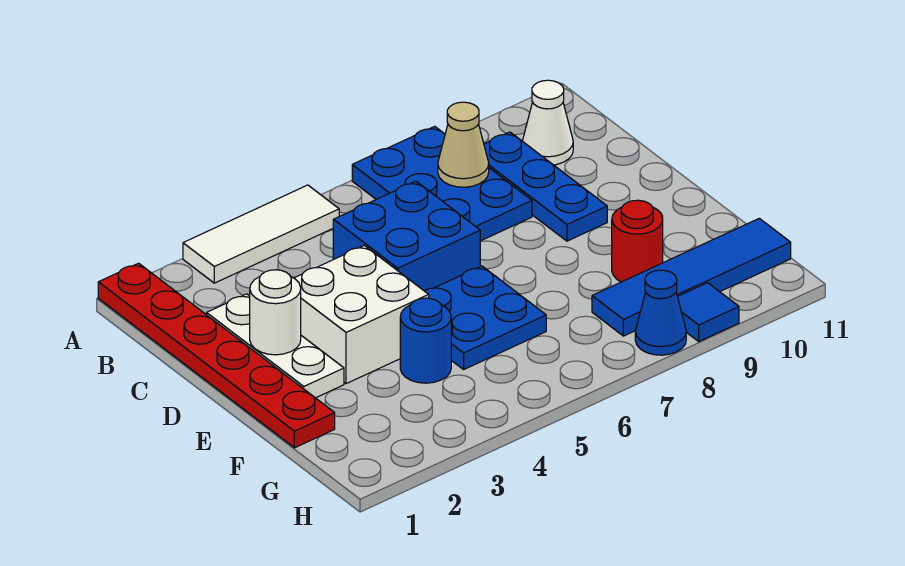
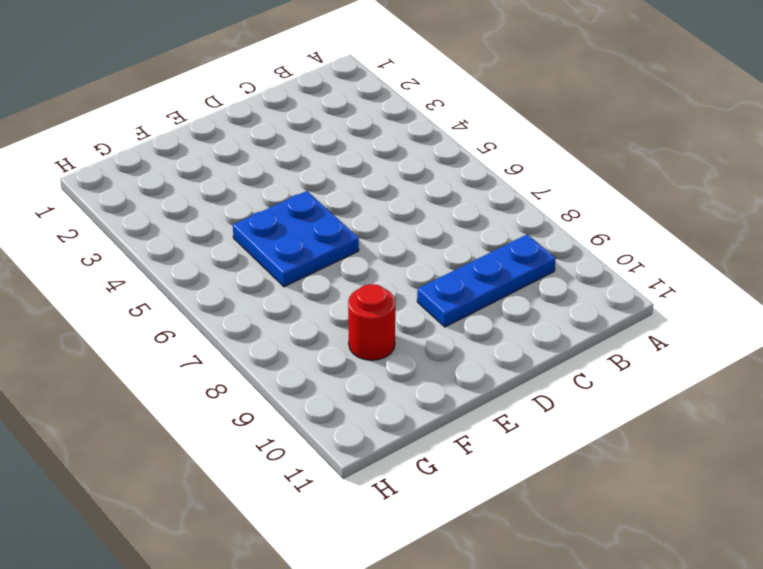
none -> red 1x6 plate [98,263,335,448]
none -> white 1x3 tile [183,185,339,283]
none -> blue 2x3 plate [352,126,532,241]

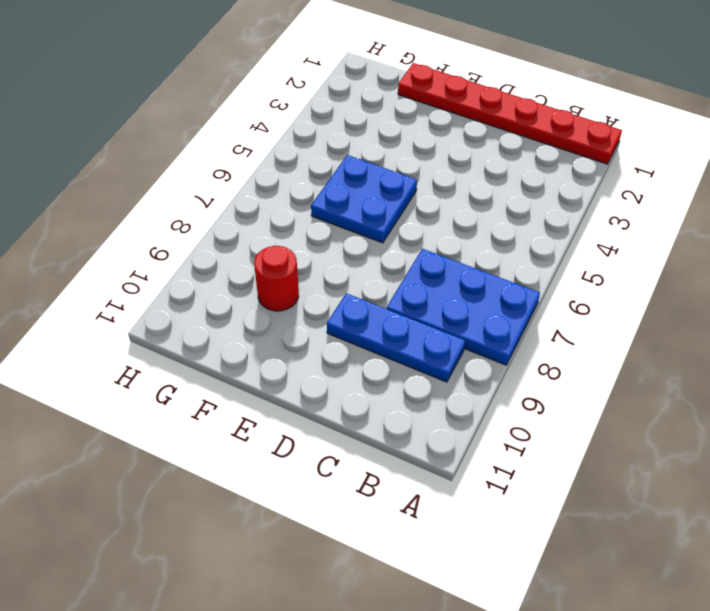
none -> white 1x3 tile [183,185,339,283]
none -> white 1x1 cone [523,80,573,165]
none -> white 1x3 plate [207,294,344,398]

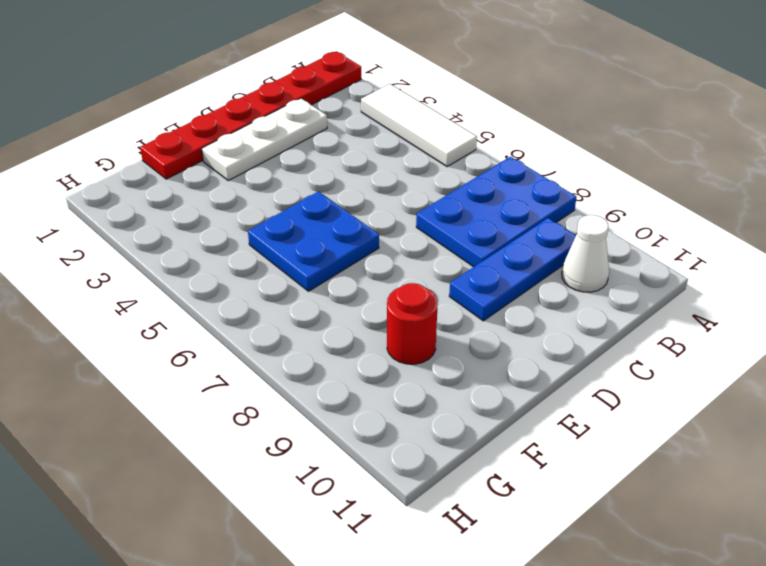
none -> blue 2x2 brick [333,181,480,291]
none -> white 2x2 brick [294,245,429,384]
none -> blue 1x1 round brick [400,298,451,383]

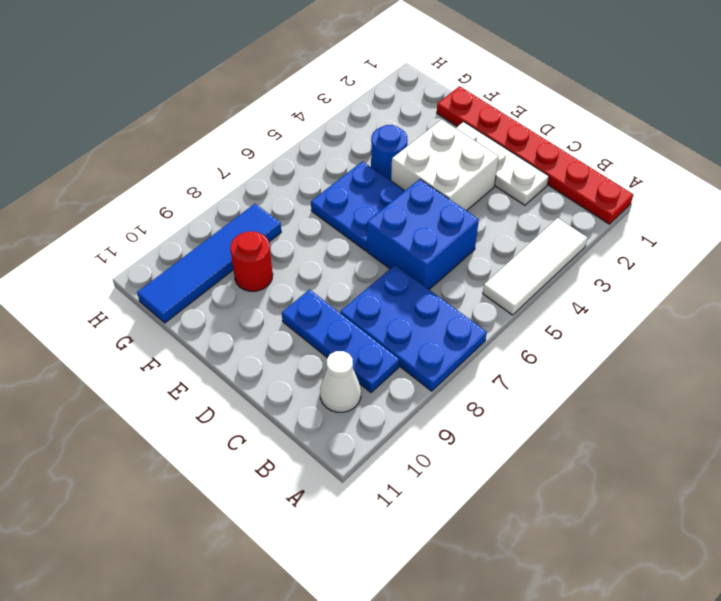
none -> blue 1x1 cone [635,270,686,355]
none -> blue 1x1 tile [677,283,739,341]
none -> tan 1x1 cone [438,102,489,187]

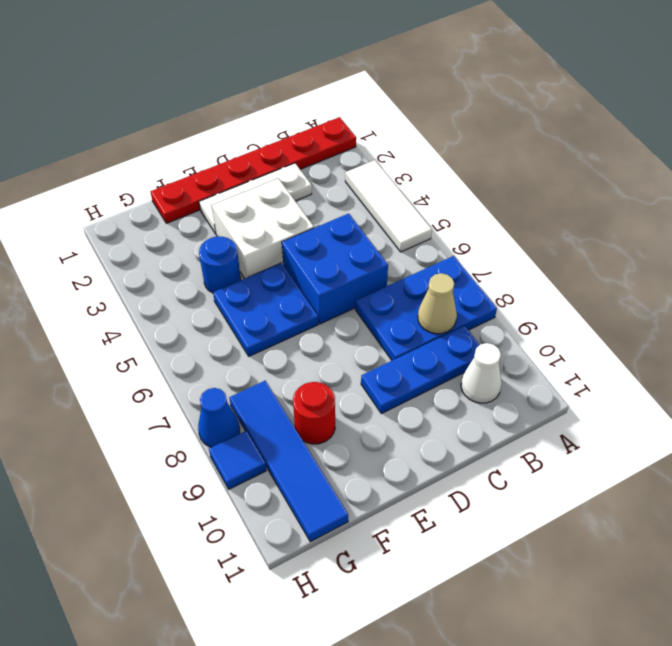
none -> white 1x1 round brick [250,270,301,355]

